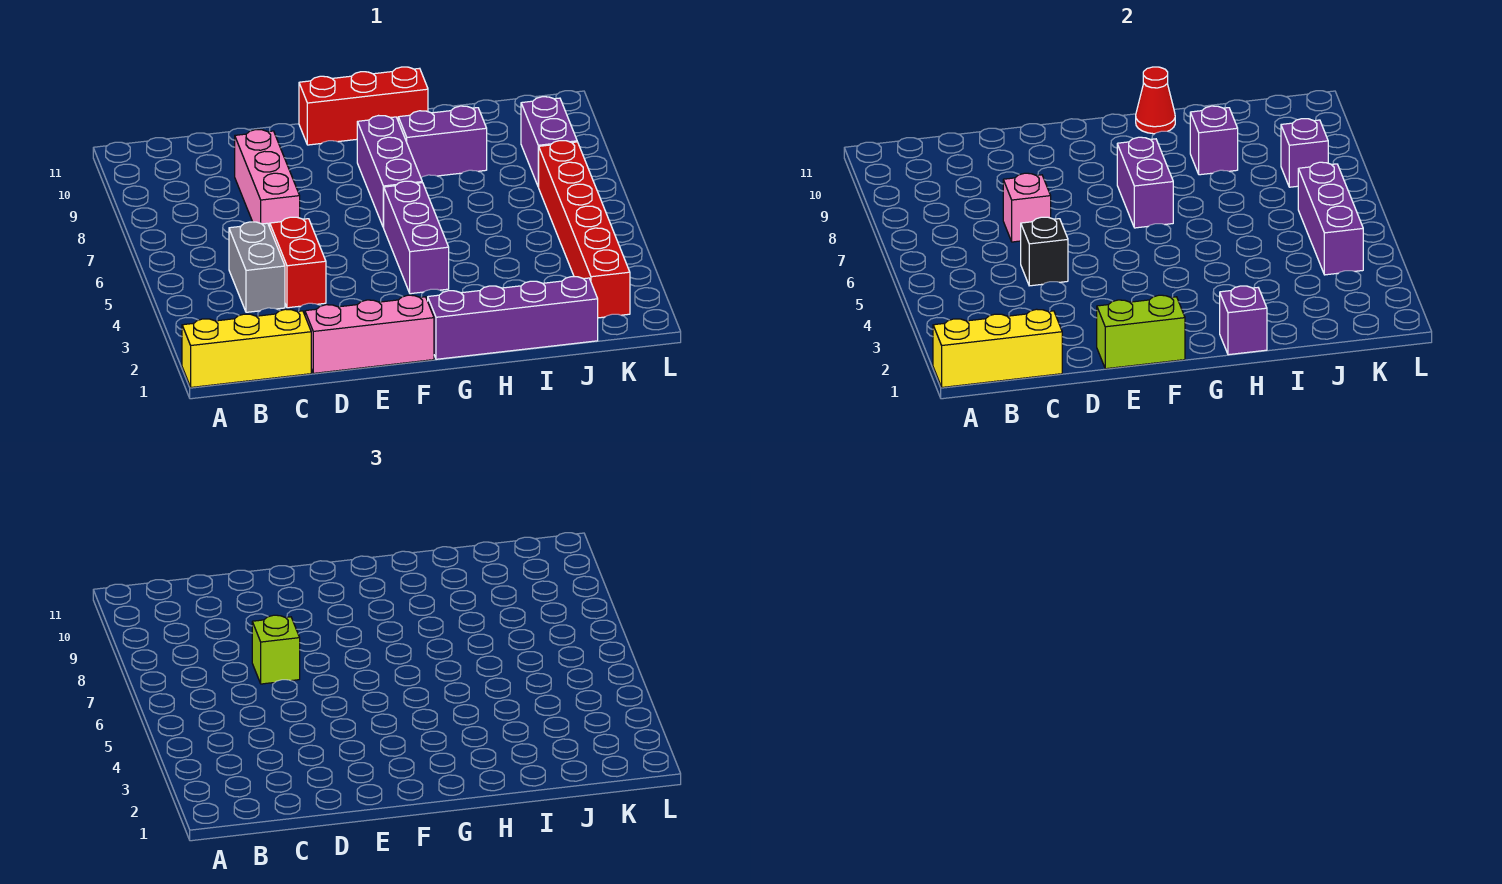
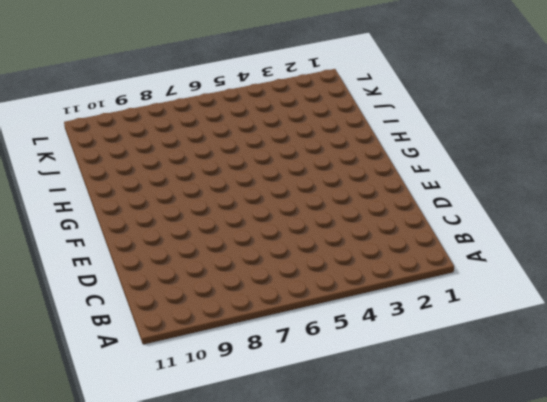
none -> yellow 1x3 brick [182,309,311,387]
none -> grey 1x2 brick [229,222,285,312]
none -> pink 1x3 brick [305,295,434,373]

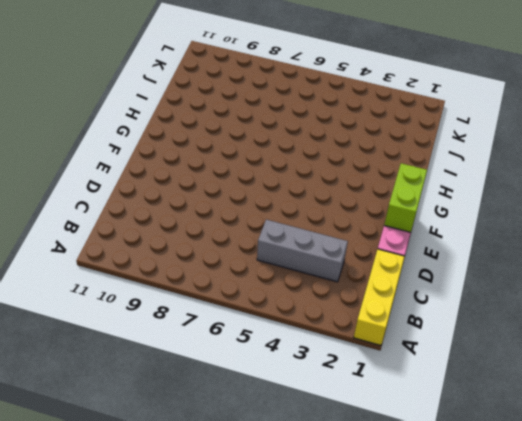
grey 1x3 brick [257,220,348,282] -> grey 1x2 brick [229,222,285,312]
none -> red 1x2 brick [270,217,326,308]
none -> pink 1x3 brick [235,130,300,227]
none -> red 1x3 brick [299,67,428,145]

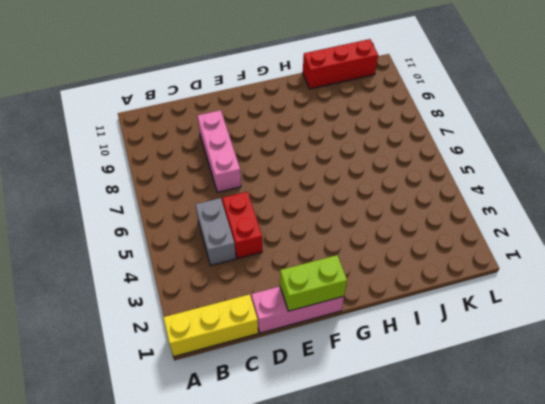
red 1x3 brick [303,39,378,89] -> red 1x3 brick moved to [299,67,428,145]
none -> purple 1x4 brick [428,277,598,359]
none -> purple 1x3 brick [384,181,449,294]
none -> purple 1x3 brick [357,116,422,228]

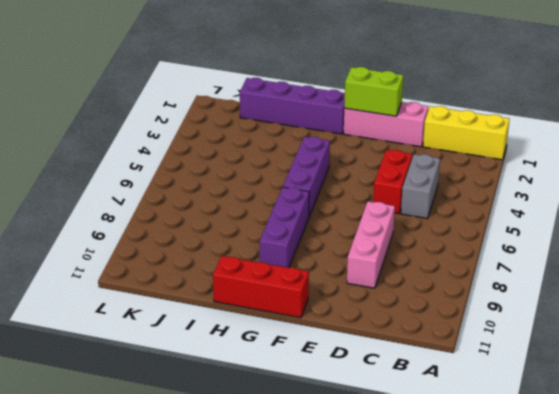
none -> purple 1x2 brick [398,106,487,177]
none -> red 1x6 brick [539,141,630,318]
none -> purple 1x2 brick [521,97,577,187]

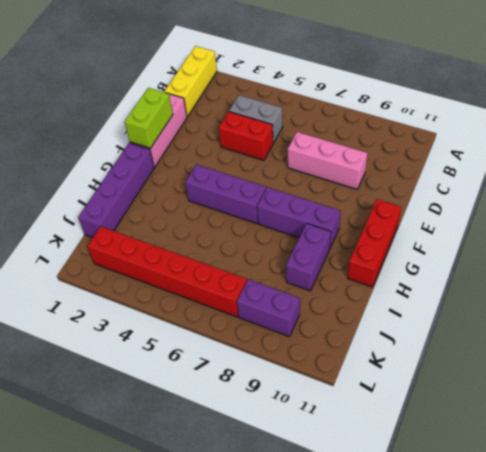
none -> yellow 1x3 brick [933,309,1062,387]
none -> black 1x1 brick [1021,217,1068,286]
none -> pink 1x1 brick [1003,173,1051,242]

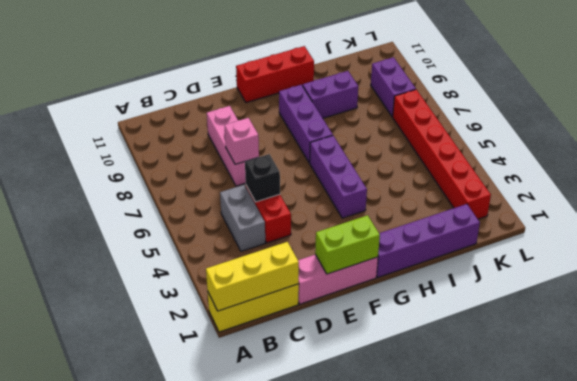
none -> purple 1x2 brick [1117,137,1173,228]
none -> purple 1x1 brick [1220,286,1267,355]
none -> red 1x1 cone [1136,67,1175,134]

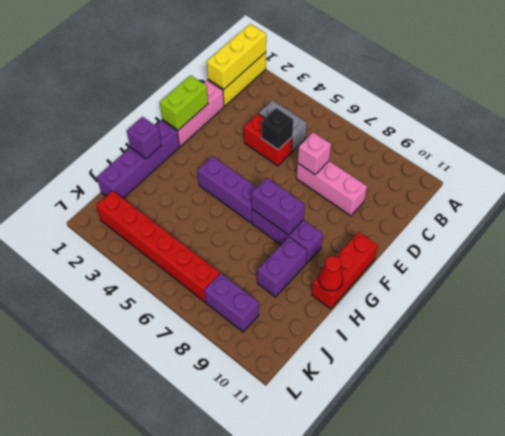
none -> purple 1x1 brick [1190,106,1238,175]
none -> purple 1x3 brick [1298,162,1363,275]
none -> purple 1x1 brick [1281,119,1328,187]

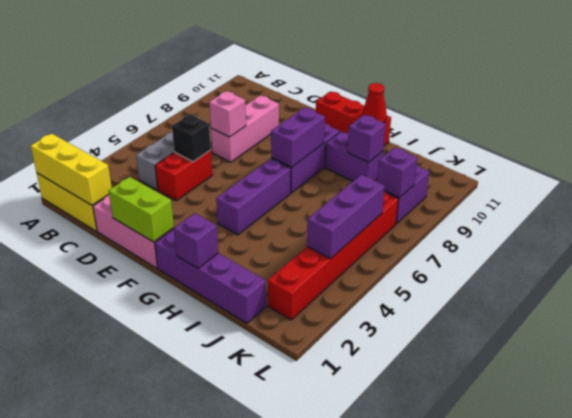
none -> lime 1x1 brick [252,615,300,684]

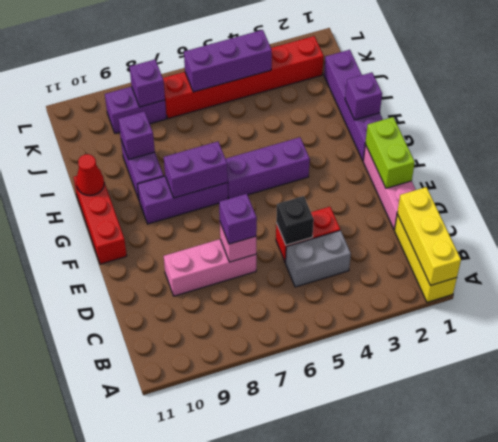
purple 1x1 brick [219,194,257,244] -> lime 1x1 brick [252,615,300,684]

